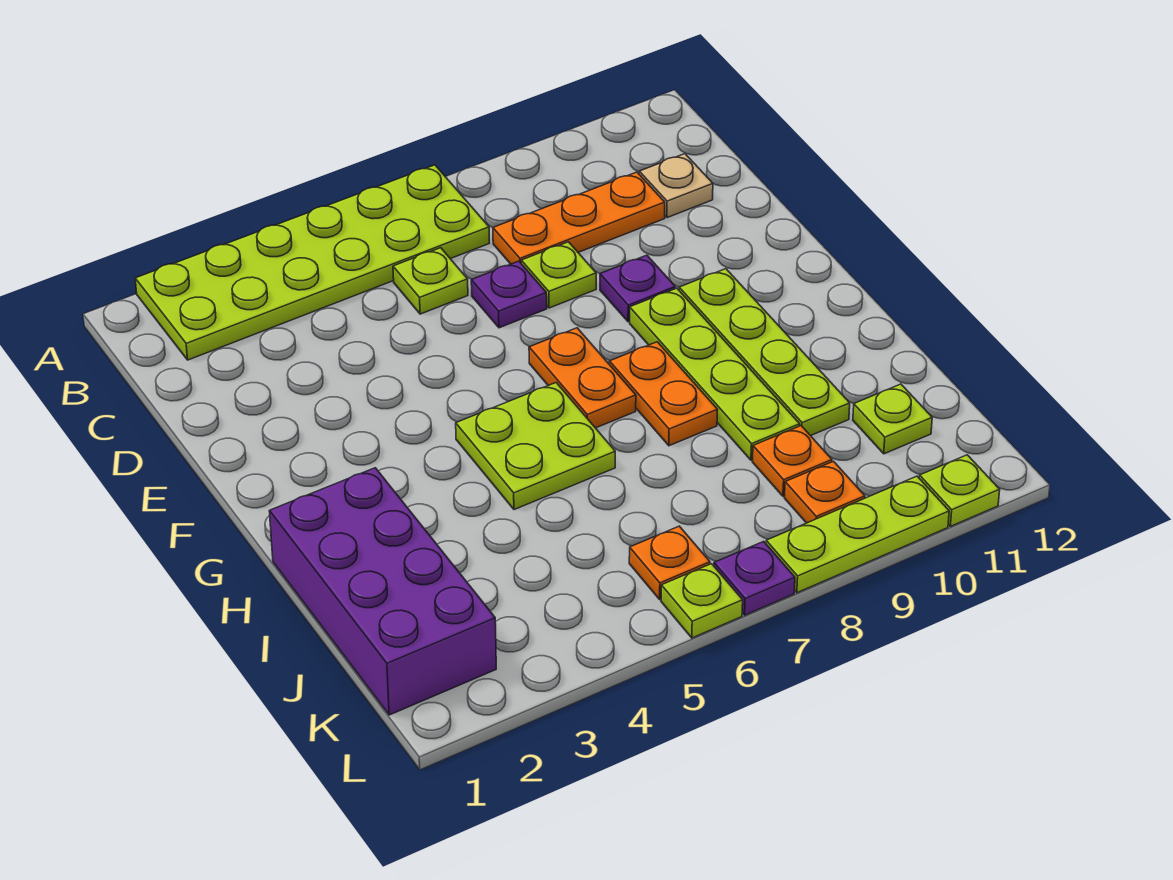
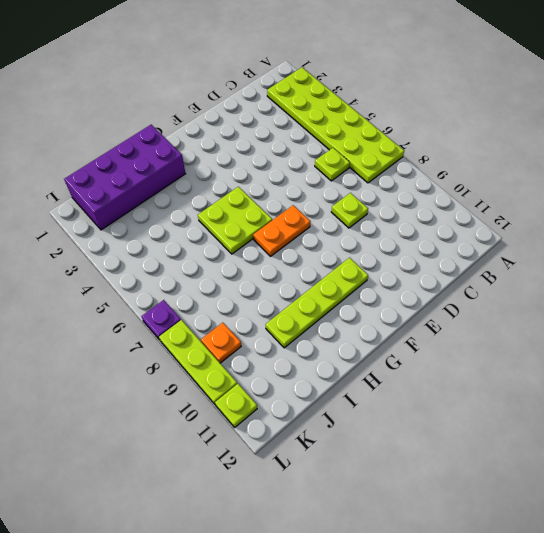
none -> orange 1x3 plate [493,172,665,264]
none -> tan 1x1 plate [639,154,713,218]
none -> purple 1x1 plate [471,261,547,328]

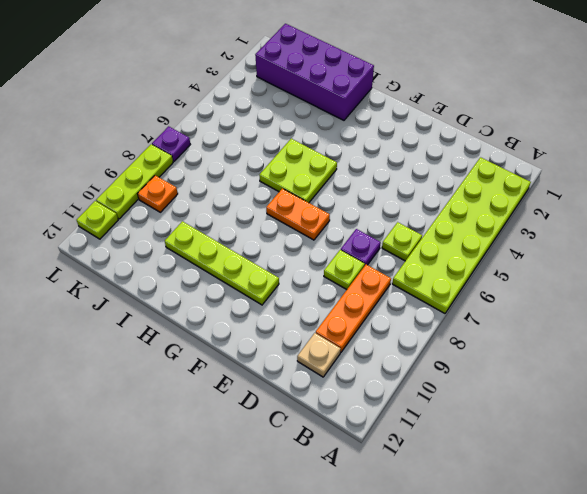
none -> purple 1x1 plate [600,255,675,322]
none -> lime 1x4 plate [630,288,800,460]
none -> orange 1x2 plate [609,342,718,446]

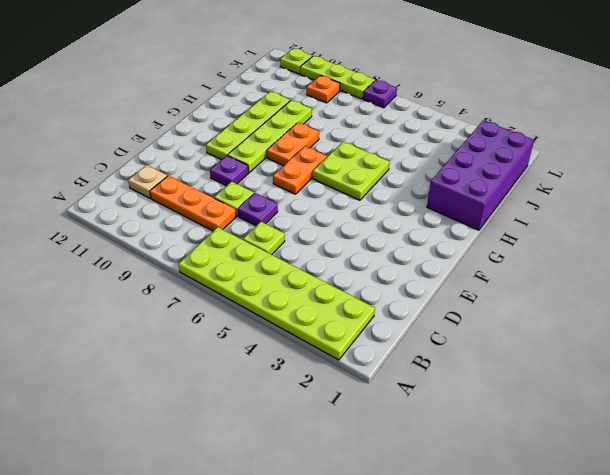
none -> orange 1x1 plate [752,426,832,496]
none -> lime 1x1 plate [853,384,932,454]
none -> orange 1x1 plate [629,526,710,599]

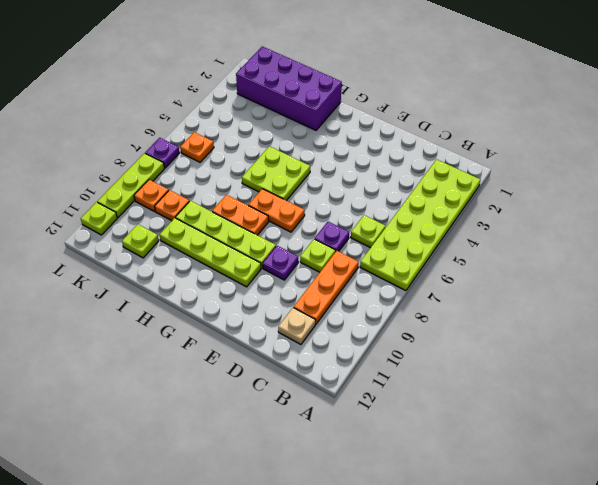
none -> lime 1x1 plate [661,564,743,638]

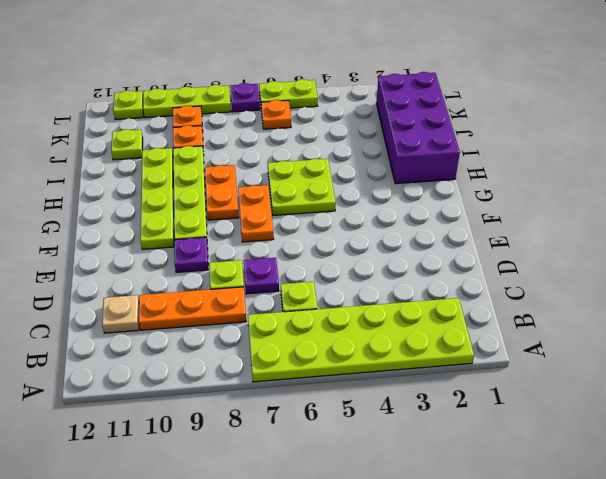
lime 1x2 plate [259,79,318,108] -> lime 1x1 plate [661,564,743,638]

